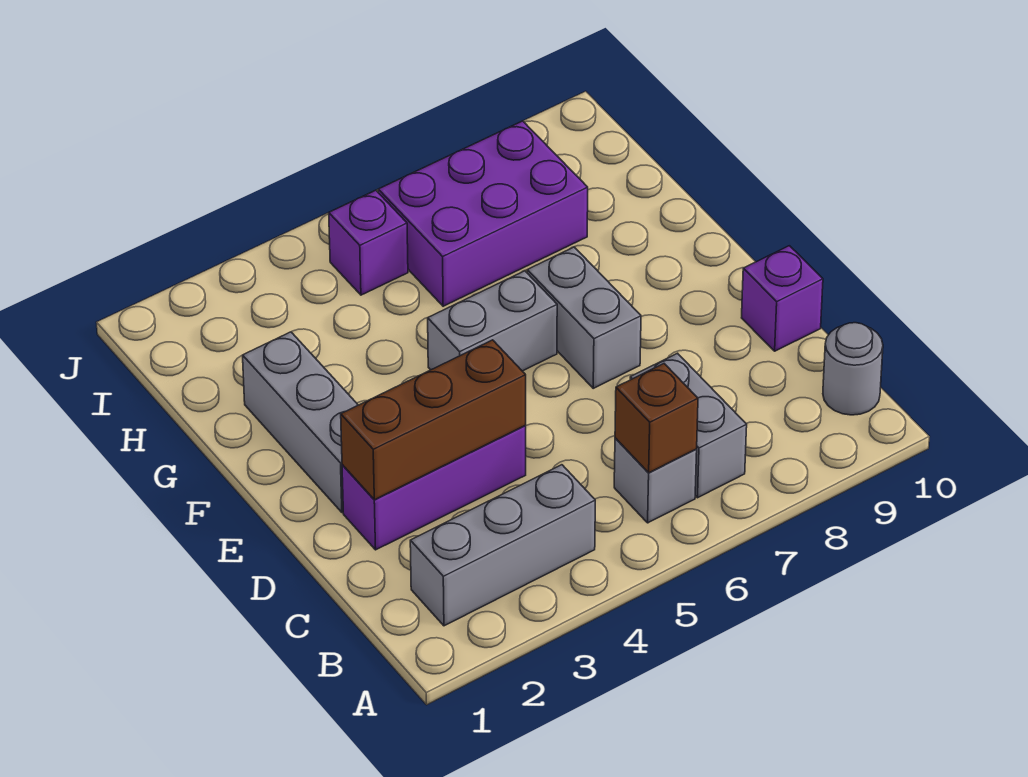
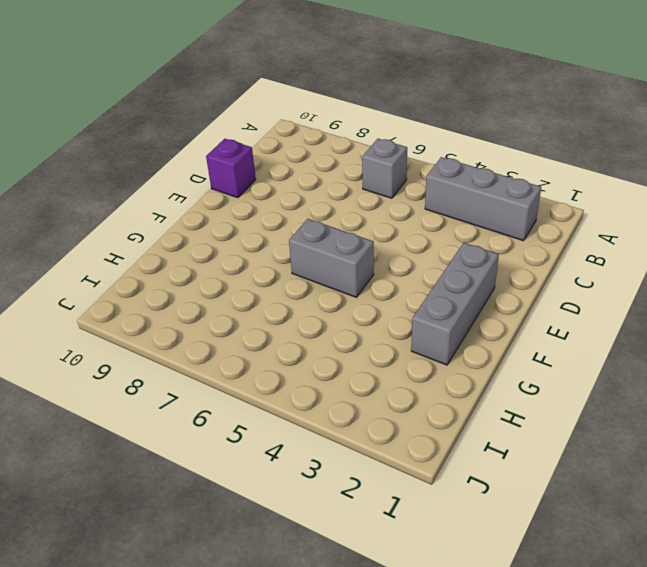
none -> grey 1x2 brick [630,353,747,498]
none -> grey 1x1 round brick [823,323,883,415]
none -> purple 1x3 brick [342,426,526,550]

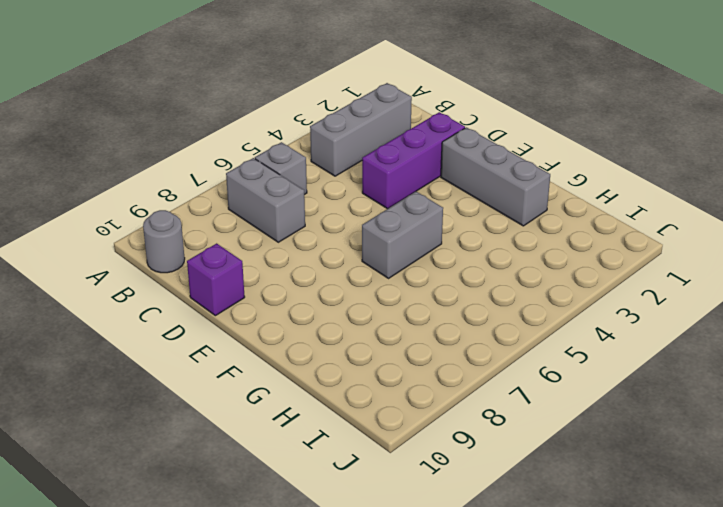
none -> grey 1x2 brick [527,247,641,388]
none -> purple 2x3 brick [378,121,588,306]
none -> purple 1x1 brick [329,190,408,295]

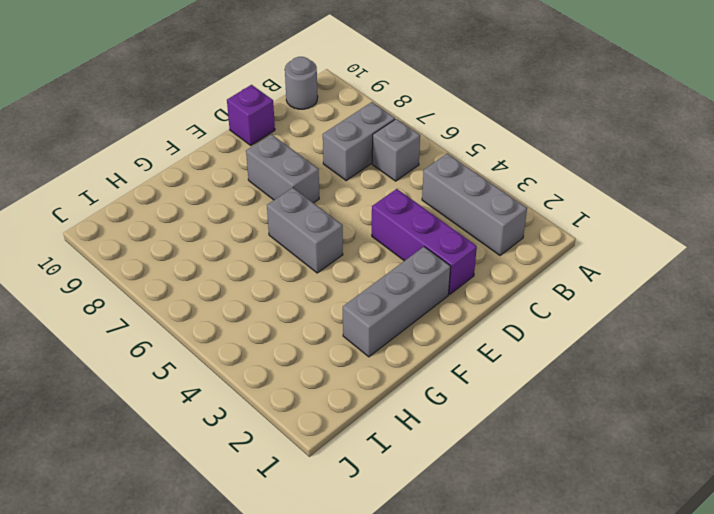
grey 1x2 brick [246,134,319,203] -> grey 1x2 brick turned to [527,247,641,388]
none -> purple 2x3 brick [378,121,588,306]
none -> purple 1x1 brick [329,190,408,295]
none -> brown 1x1 brick [615,364,698,473]

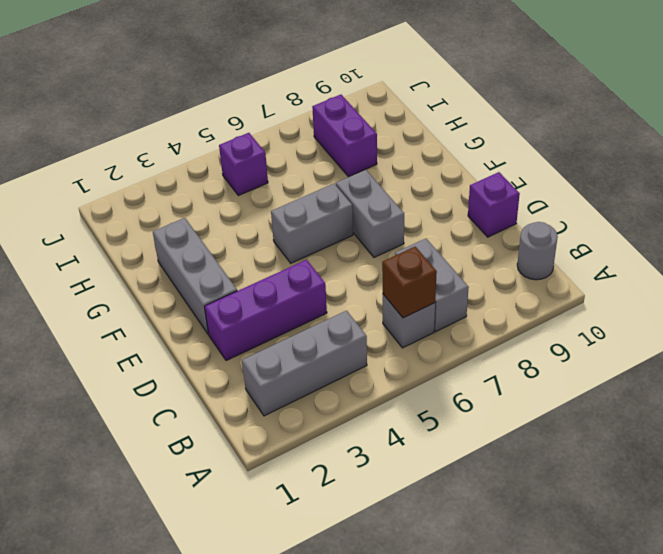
purple 1x2 brick [312,95,377,177] -> purple 2x3 brick [378,121,588,306]
none -> brown 1x3 brick [341,340,526,500]

